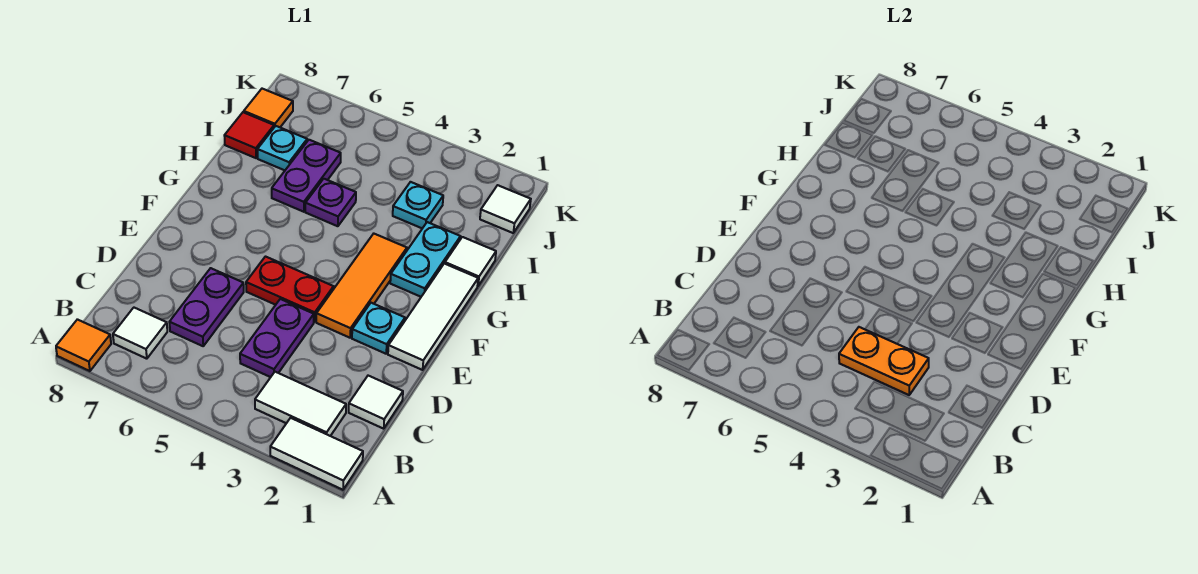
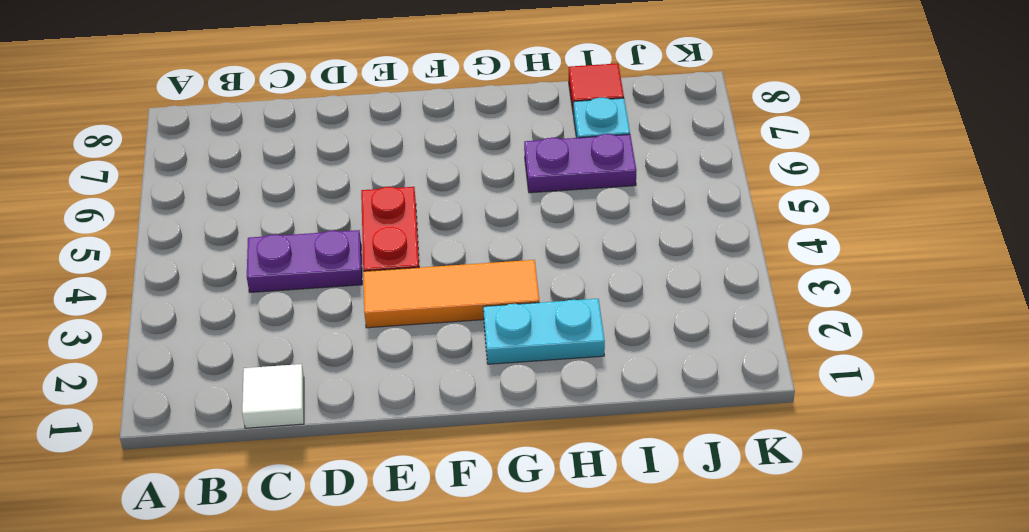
none -> white 1x2 tile [270,418,363,490]
none -> orange 1x1 tile [56,319,111,371]
none -> white 1x2 tile [255,372,346,436]

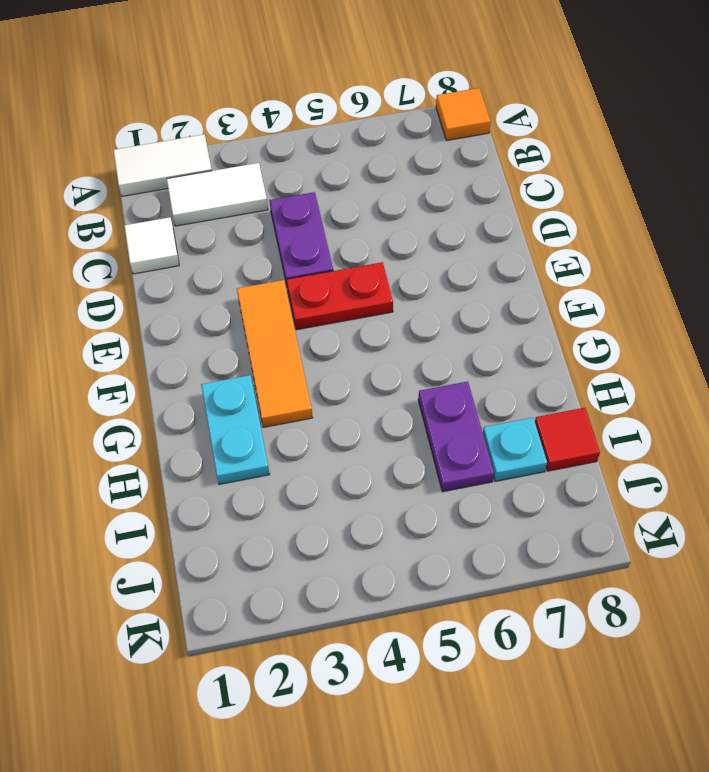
none -> white 1x1 tile [113,308,167,359]
none -> purple 1x2 plate [169,268,244,346]
none -> white 1x3 tile [388,264,478,370]

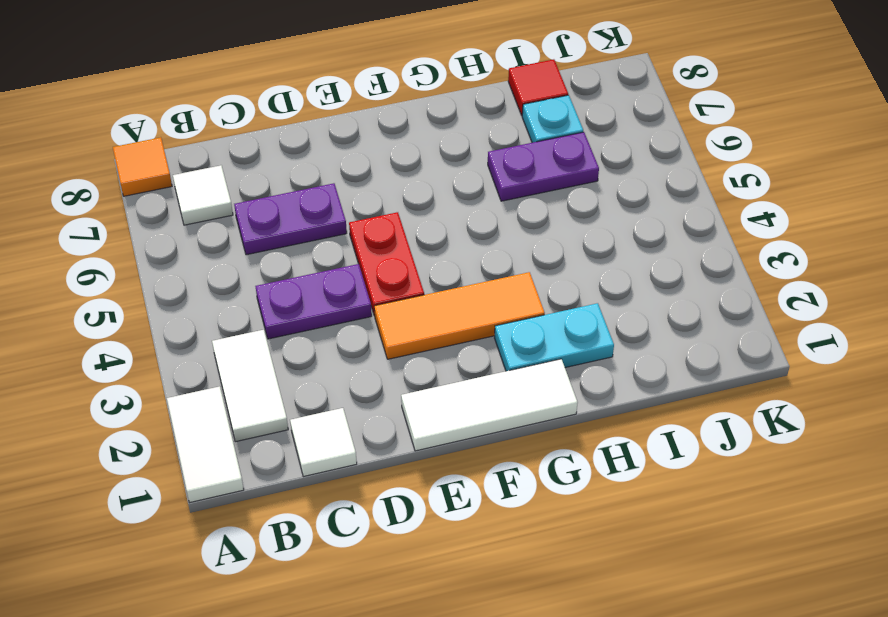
none -> cyan 1x1 plate [352,303,405,354]
none -> white 1x1 tile [445,237,496,286]
none -> purple 1x1 plate [305,179,356,226]

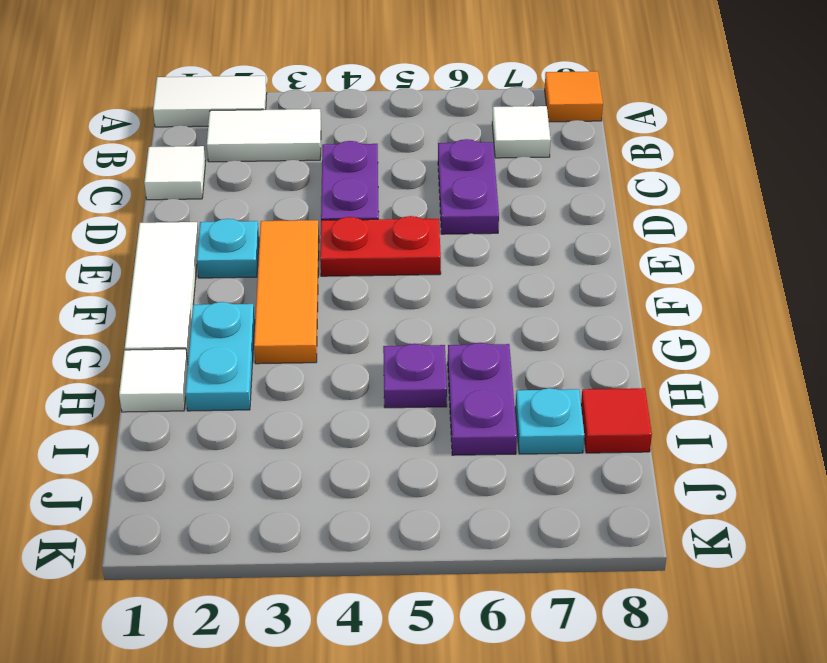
none -> cyan 1x1 plate [393,182,443,228]
none -> white 1x1 tile [480,185,531,233]
none -> orange 1x1 tile [244,89,293,127]

